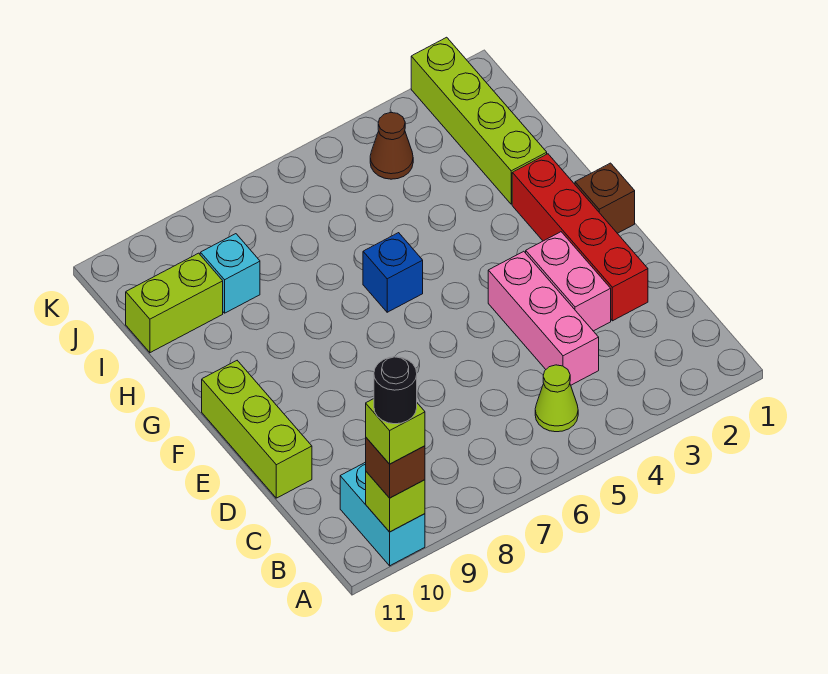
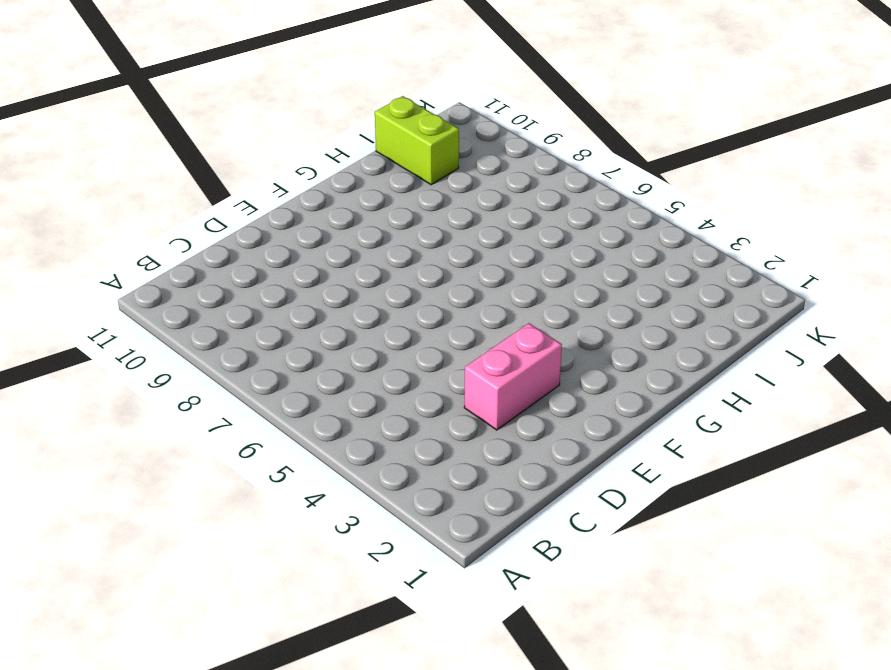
none -> cyan 1x2 brick [340,462,425,566]
none -> lime 1x1 cone [535,365,578,432]
none -> pink 1x3 brick [488,251,599,385]

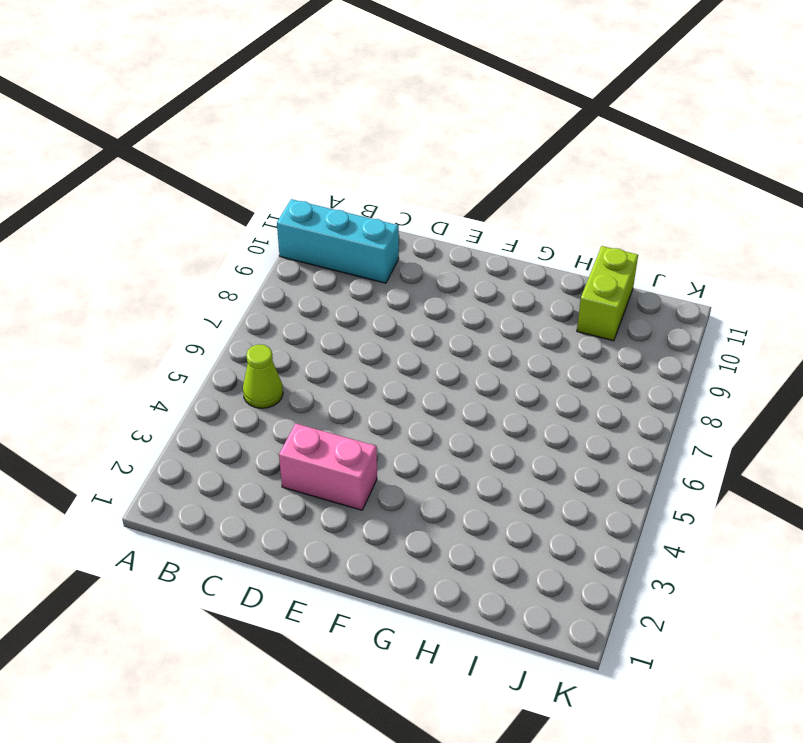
cyan 1x3 brick [277,199,399,283] -> cyan 1x2 brick [340,462,425,566]
none -> pink 1x3 brick [488,251,599,385]
none -> red 1x4 brick [512,154,648,321]
none -> lime 1x3 brick [202,361,312,498]

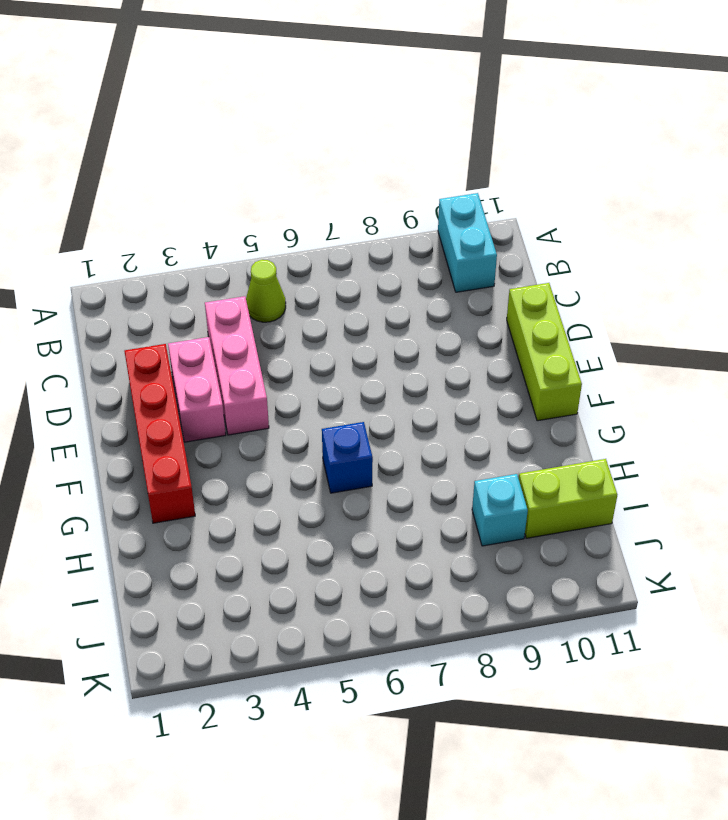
none -> brown 1x1 brick [575,163,635,233]
none -> lime 1x4 brick [411,37,547,204]
none -> brown 1x1 cone [370,112,413,179]

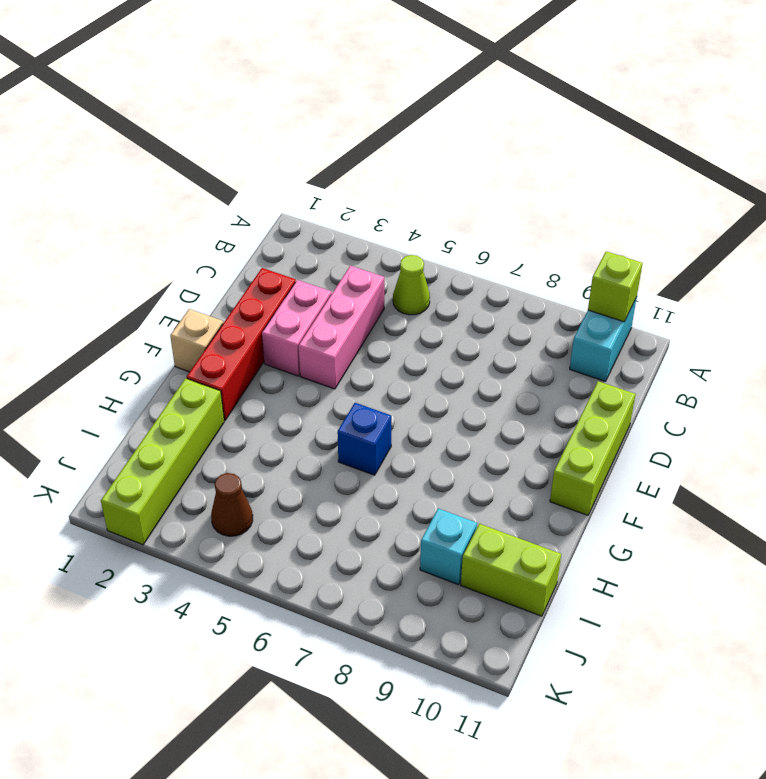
tan 1x1 brick [170,309,223,372] -> brown 1x1 brick [575,163,635,233]
none -> brown 1x1 brick [366,438,425,498]
none -> lime 1x1 brick [366,399,425,464]
none -> black 1x1 round brick [374,357,417,424]

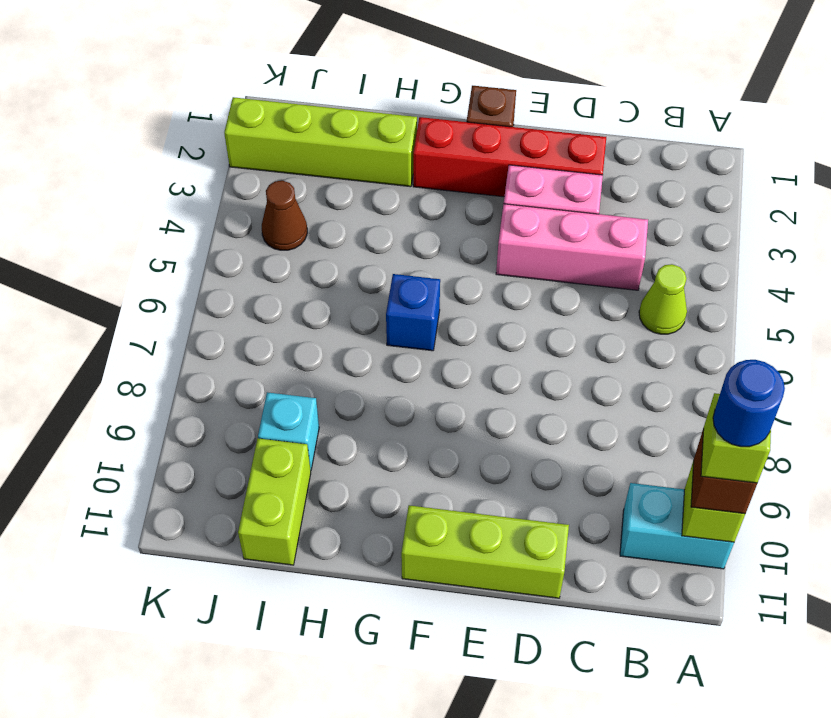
blue 1x1 round brick [713,360,785,447] -> black 1x1 round brick [374,357,417,424]

